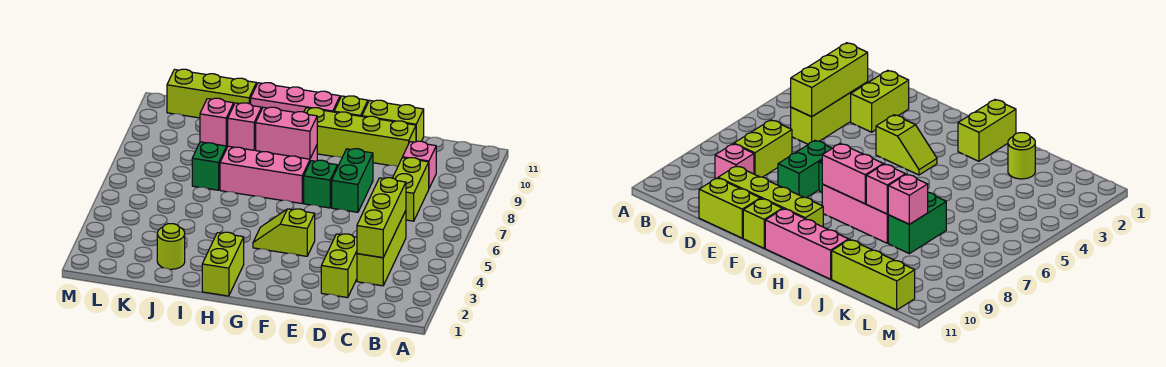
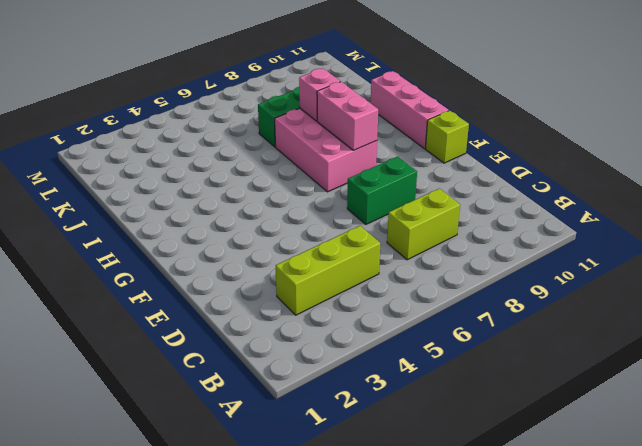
none -> pink 1x1 brick [403,141,436,188]
none -> lime 1x2 brick [321,234,357,298]
none -> lime 1x4 brick [304,108,416,166]

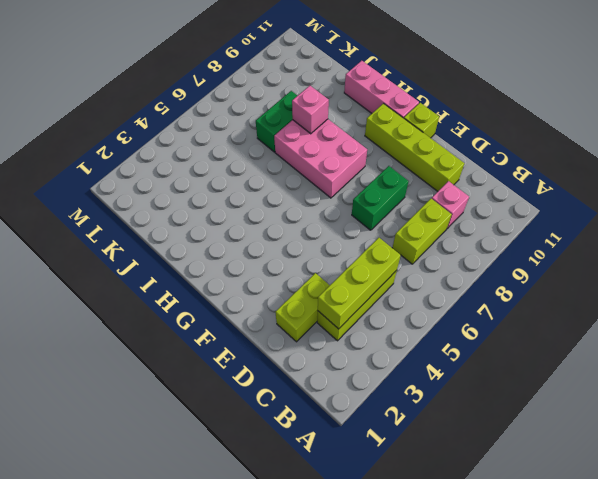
none -> lime 1x2 brick [362,100,424,142]
none -> lime 1x2 slope [253,209,315,256]
none -> green 1x1 brick [304,160,337,208]

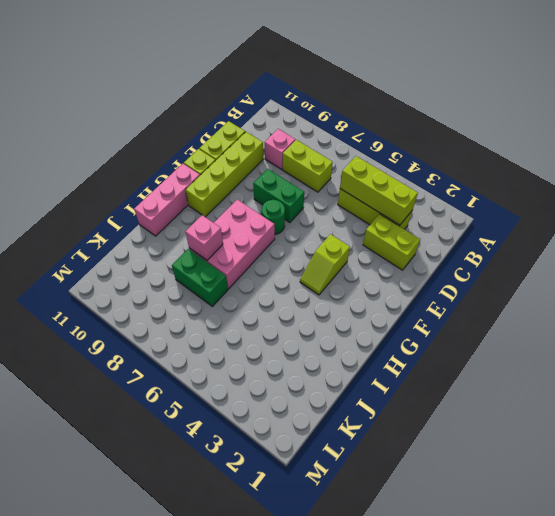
green 1x1 round brick [262,200,285,234] -> green 1x1 brick [304,160,337,208]
none -> lime 1x2 brick [202,232,244,296]
none -> lime 1x1 round brick [157,224,185,269]
none -> lime 1x3 brick [167,69,256,118]

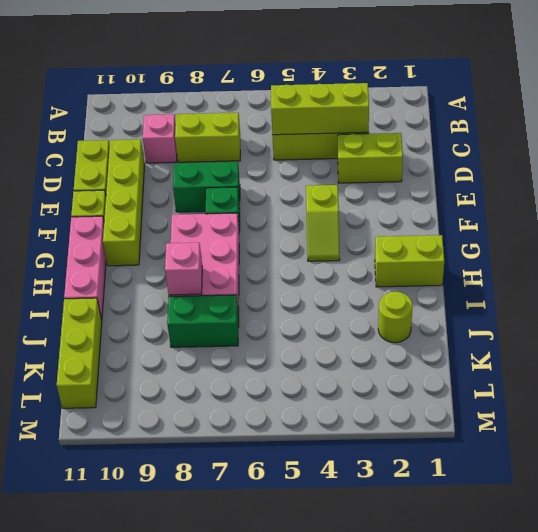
none -> pink 1x2 brick [256,107,317,159]
none -> pink 1x1 brick [200,98,234,146]

